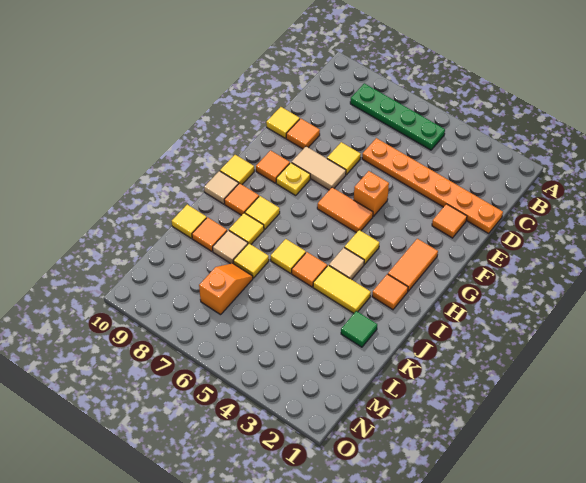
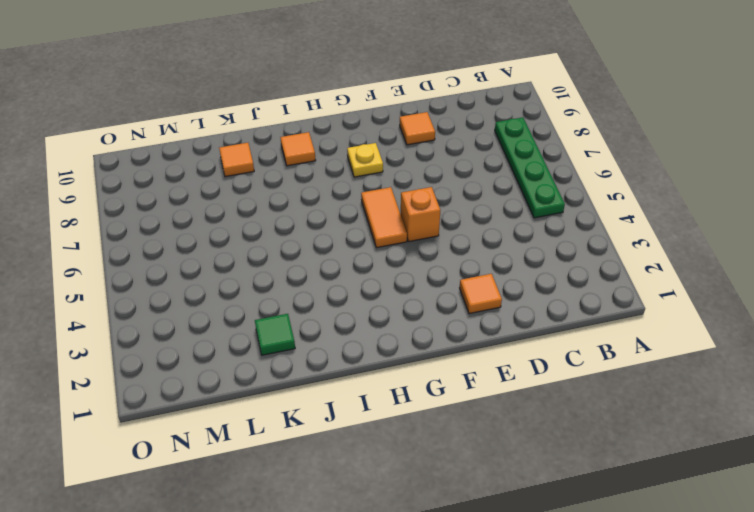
none -> orange 1x6 plate [362,138,503,233]
none -> yellow 1x1 tile [327,142,361,175]
none -> yellow 1x1 tile [266,107,300,138]

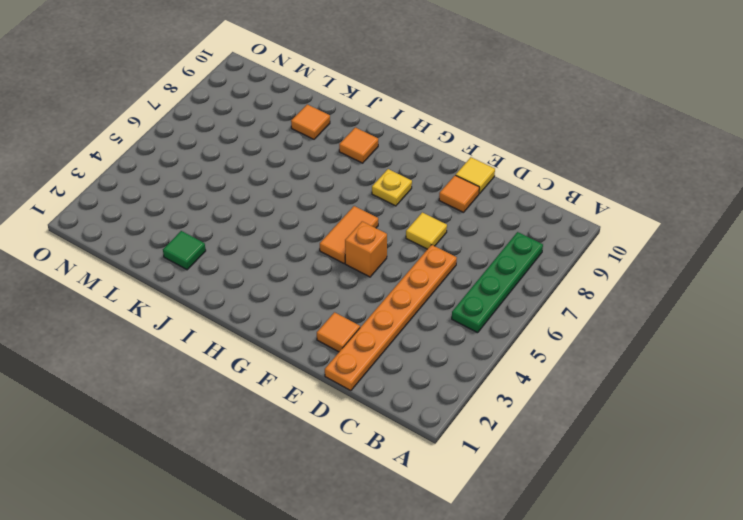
none -> tan 1x2 tile [292,147,346,190]
none -> orange 1x2 tile [388,239,438,291]
none -> orange 1x1 tile [256,150,290,183]

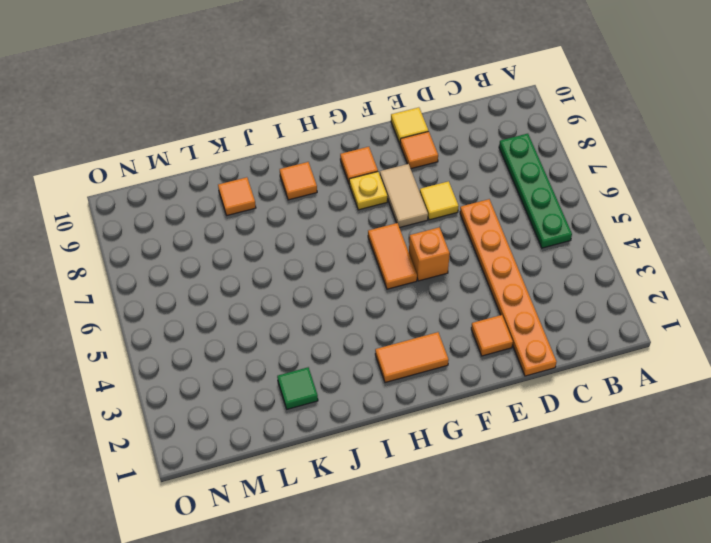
none -> yellow 1x1 tile [344,230,379,264]
none -> yellow 1x1 tile [220,155,254,184]
none -> orange 1x1 tile [372,274,408,310]

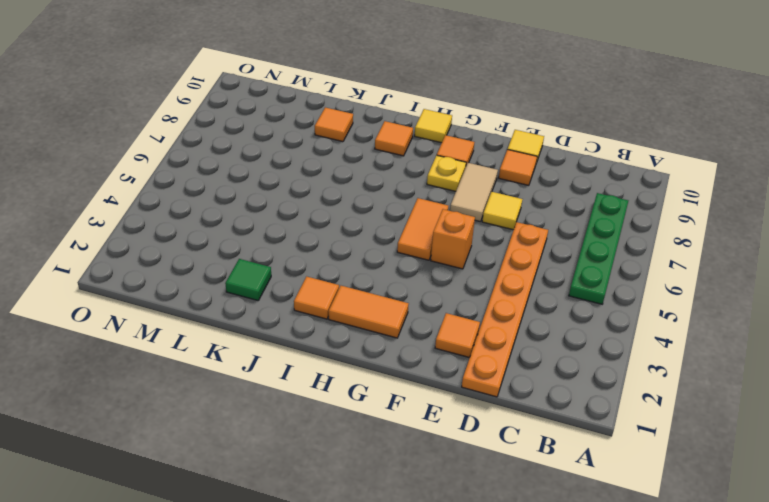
none -> yellow 1x1 tile [344,230,379,264]
none -> tan 1x1 tile [329,248,364,280]
none -> yellow 1x1 tile [245,196,280,230]

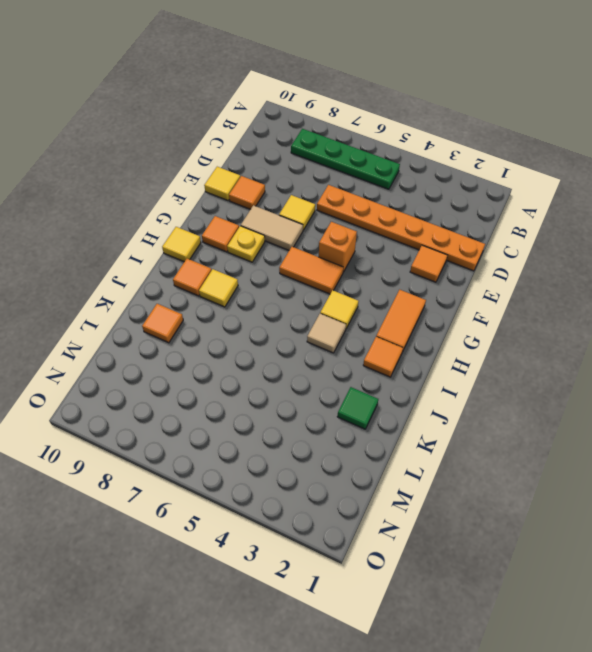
none -> tan 1x1 tile [204,171,239,204]
none -> yellow 1x2 tile [313,265,371,313]
none -> orange 1x1 tile [292,252,327,287]

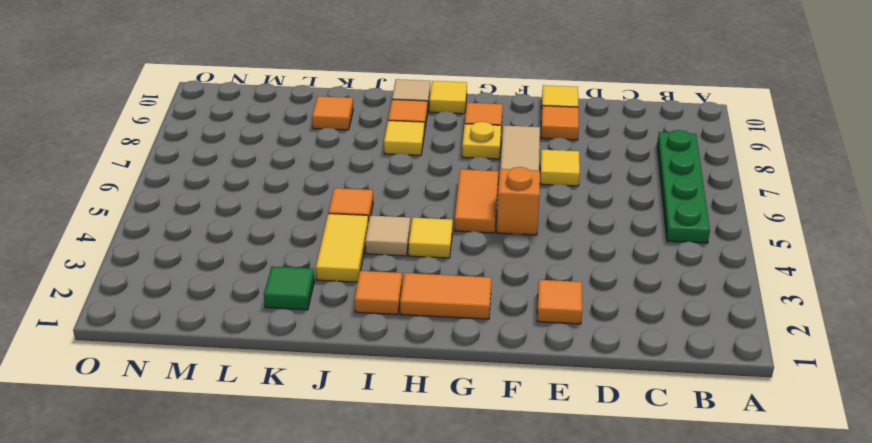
none -> orange 1x6 plate [362,138,503,233]
none -> yellow 1x1 tile [271,239,306,273]
none -> yellow 1x1 tile [229,213,264,244]

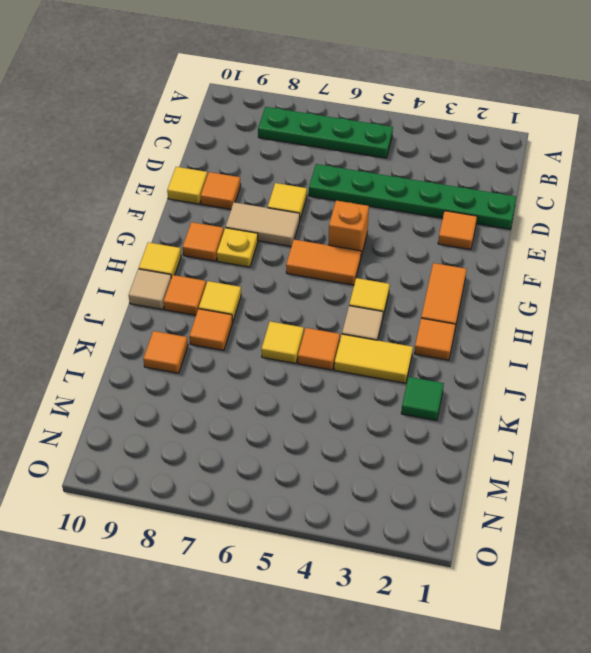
green 1x6 plate [309,164,516,229] -> orange 1x6 plate [362,138,503,233]
orange 1x1 tile [189,309,233,350] -> yellow 1x1 tile [229,213,264,244]
none -> yellow 1x1 tile [233,243,269,278]
none -> tan 1x1 tile [213,230,248,264]
none -> yellow 1x1 tile [172,205,207,238]

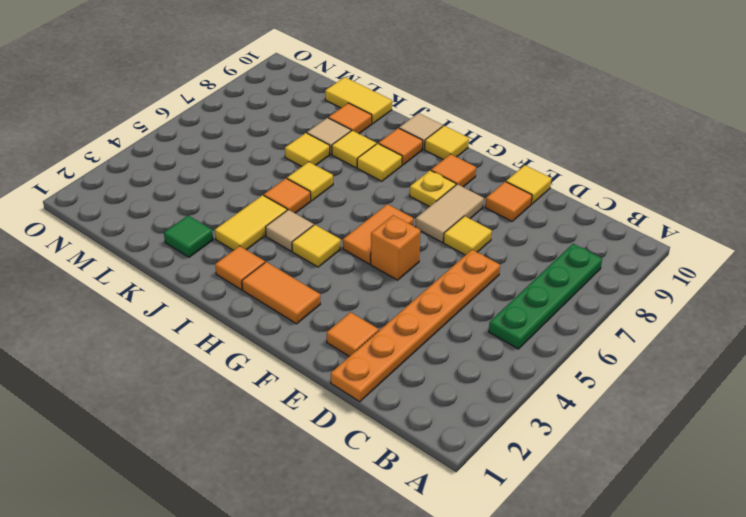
yellow 1x2 tile [325,77,392,124] -> yellow 1x1 tile [172,205,207,238]
none -> orange 1x2 slope [199,263,253,315]

